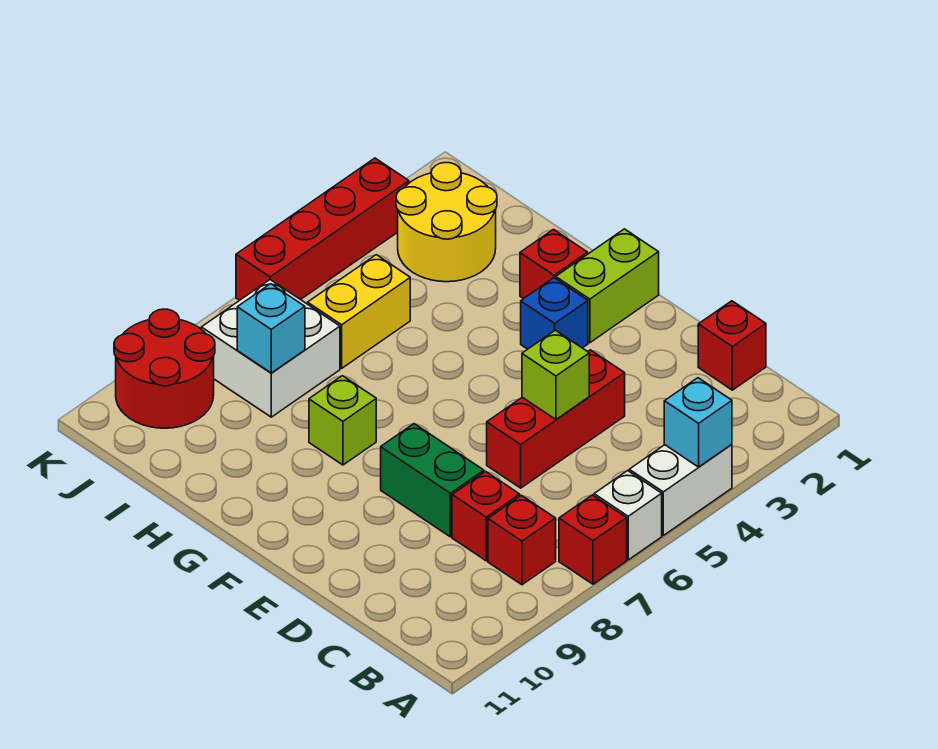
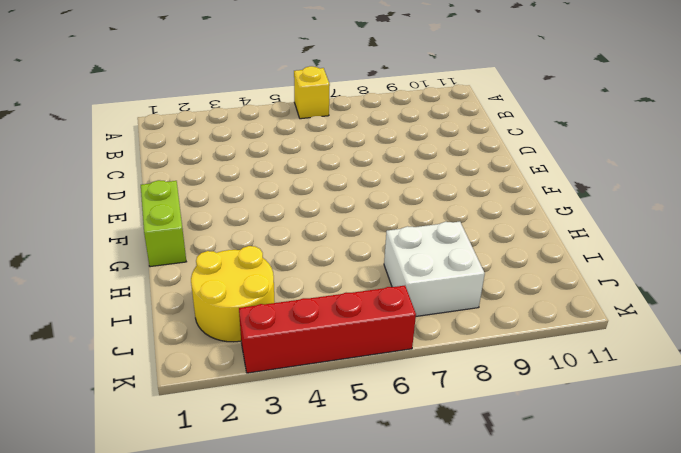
yellow 1x1 brick [294,66,330,119] -> white 1x1 brick [594,471,662,560]
lime 1x2 brick [141,180,186,267] -> lime 1x2 brick turned to [556,229,659,343]
none -> white 1x2 brick [629,444,732,535]
none -> red 1x1 brick [559,495,627,584]
none -> red 1x1 brick [488,495,556,585]

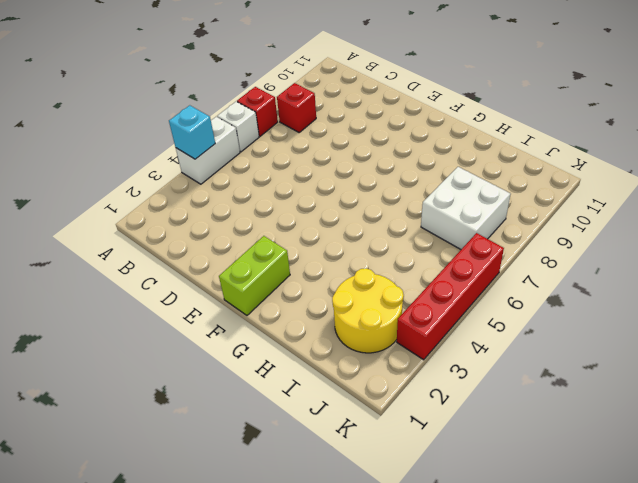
none -> red 1x1 brick [698,301,766,390]
none -> red 1x1 brick [452,471,520,561]
none -> red 1x3 brick [487,350,625,488]

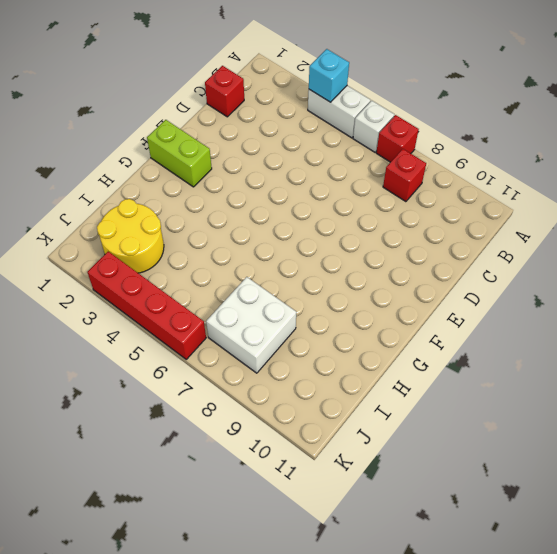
none -> red 1x1 brick [452,471,520,561]
none -> red 1x3 brick [487,350,625,488]
none -> green 1x2 brick [381,424,484,537]

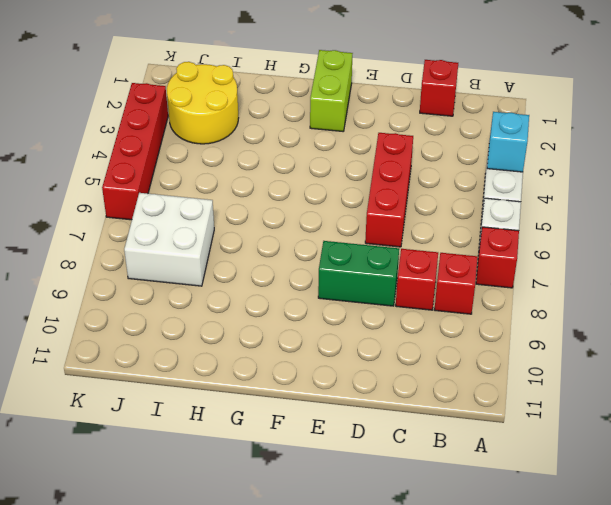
none -> blue 1x1 brick [521,278,588,349]
none -> red 1x1 brick [520,229,588,299]
none -> lime 1x1 brick [309,376,376,465]

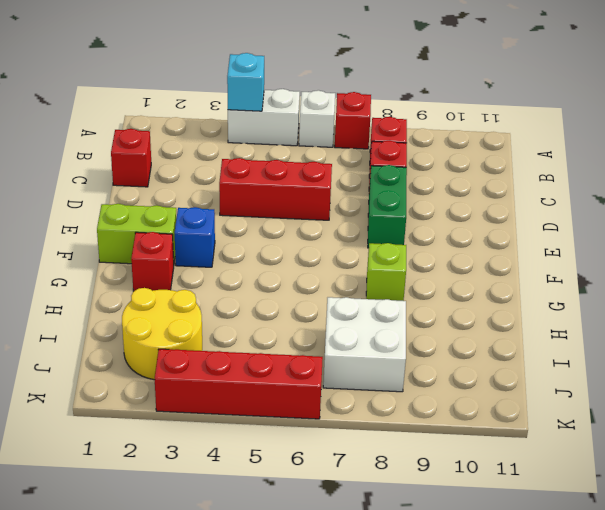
none -> yellow 1x2 brick [308,255,410,368]
none -> red 2x2 round brick [114,309,215,428]
none -> lime 1x1 brick [522,330,589,420]

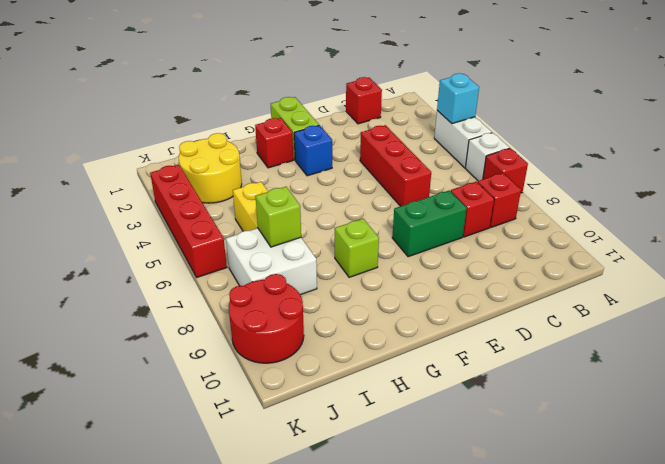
lime 1x1 brick [255,187,301,247] -> lime 1x1 brick moved to [522,330,589,420]
none -> cyan 1x1 brick [237,284,305,373]

